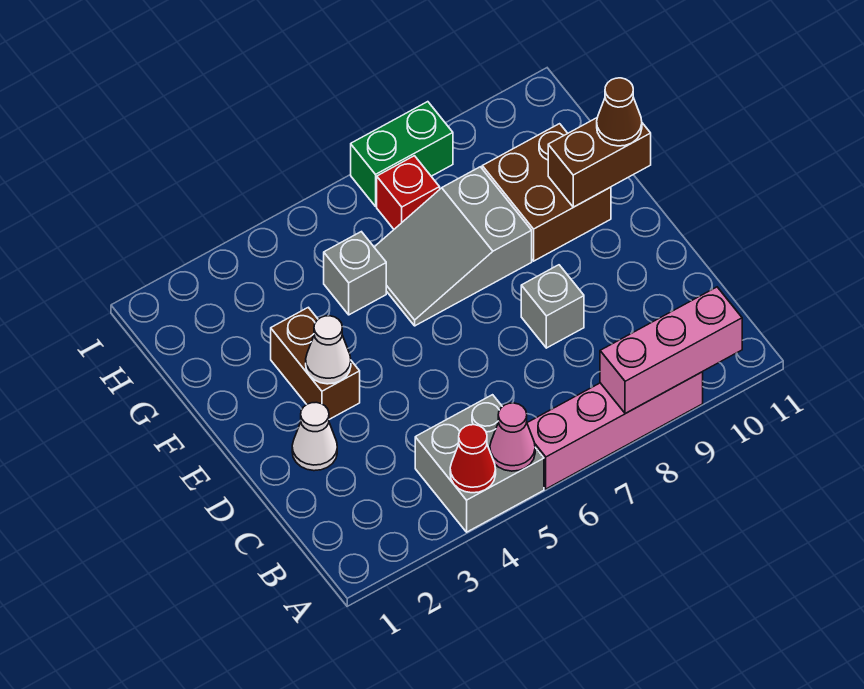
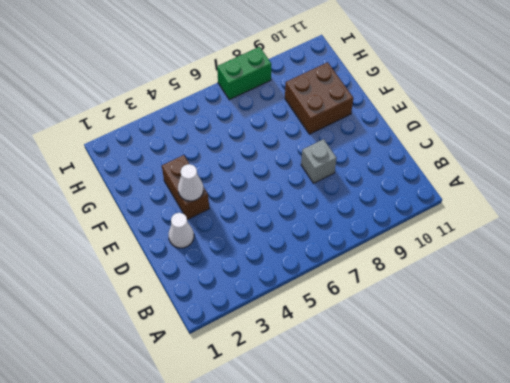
none -> grey 2x2 brick [415,395,544,532]
none -> pink 1x4 brick [527,372,703,489]
none -> grey 2x3 slope [374,167,532,326]

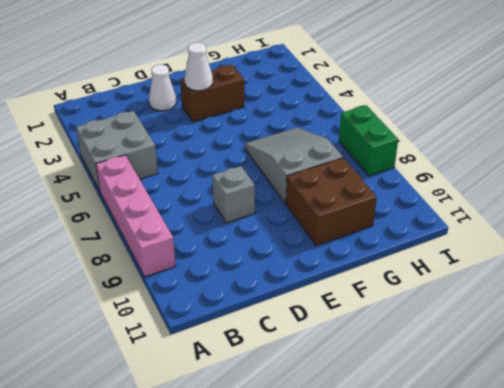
none -> grey 1x1 brick [324,232,386,315]
none -> red 1x1 brick [377,156,440,229]
none -> red 1x1 cone [450,425,496,493]

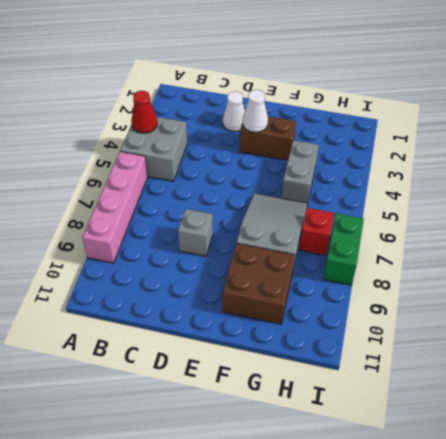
grey 1x2 brick [282,140,319,203] -> grey 1x1 brick [324,232,386,315]
none -> pink 1x1 cone [490,403,535,471]
none -> pink 1x3 brick [600,287,742,414]
none -> brown 1x2 brick [548,118,651,207]

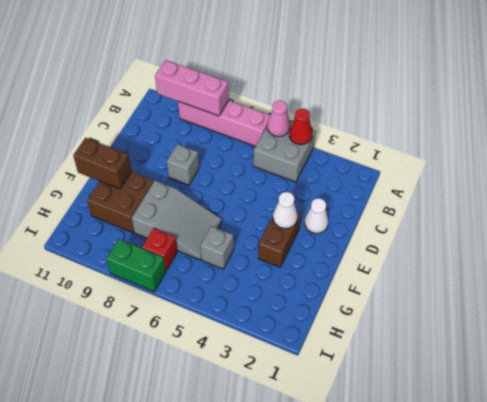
none -> brown 1x1 cone [597,78,642,146]

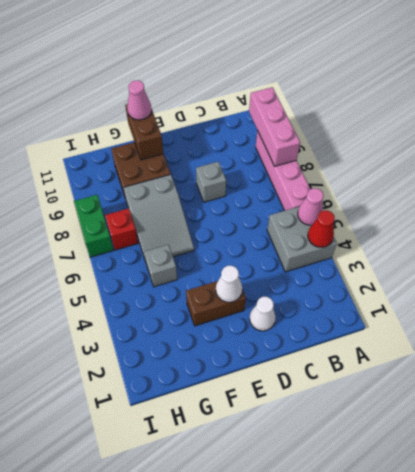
pink 1x1 cone [127,81,152,120] -> brown 1x1 cone [597,78,642,146]

